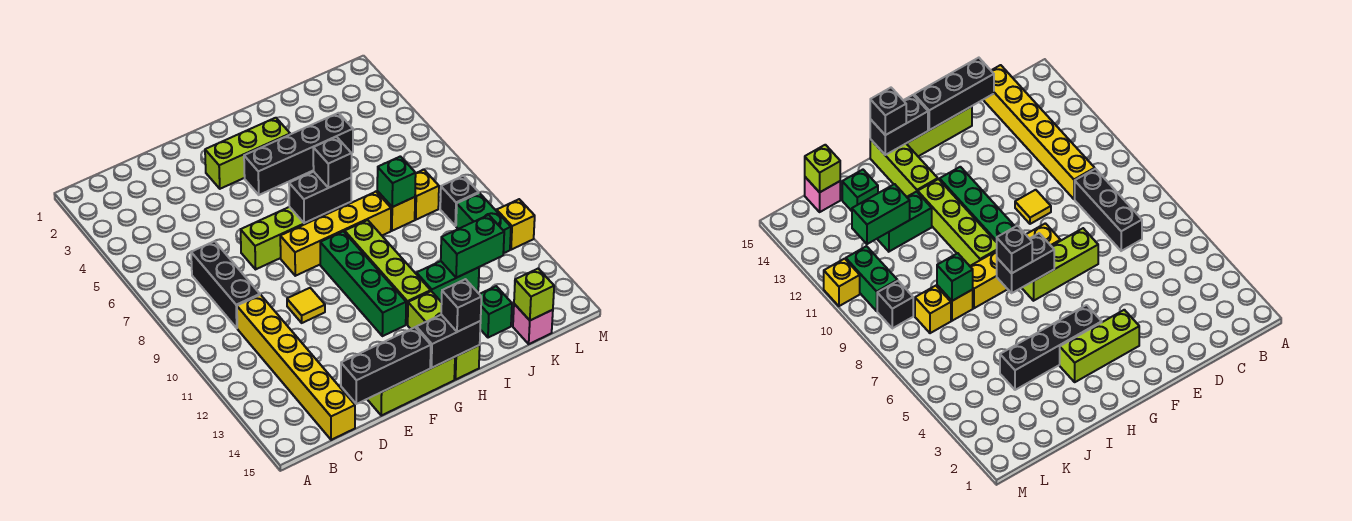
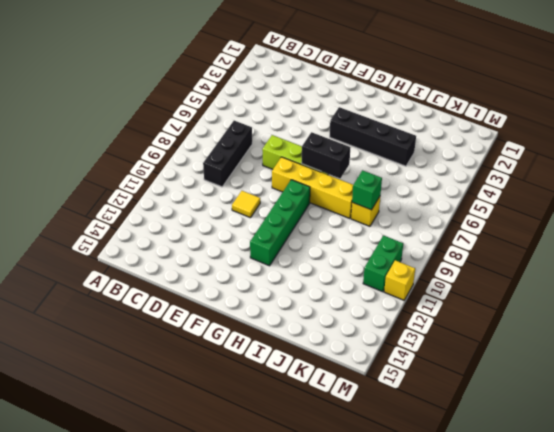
none -> yellow 1x6 brick [237,295,355,440]
none -> lime 1x3 brick [367,357,455,416]
none -> lime 1x3 brick [205,118,290,189]

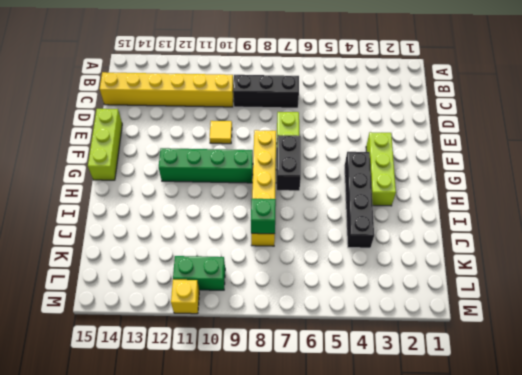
none -> lime 1x4 brick [345,220,431,324]
none -> lime 1x3 brick [408,291,480,379]
none -> green 1x2 brick [416,261,479,302]

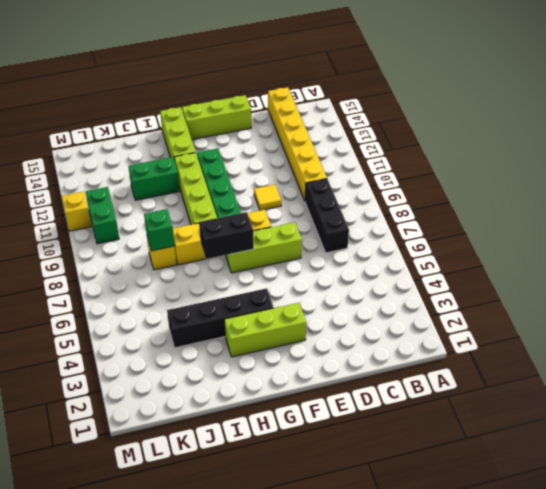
none -> green 1x1 brick [480,286,512,338]
none -> yellow 1x1 brick [415,170,439,220]
none -> pink 1x1 brick [513,304,553,344]

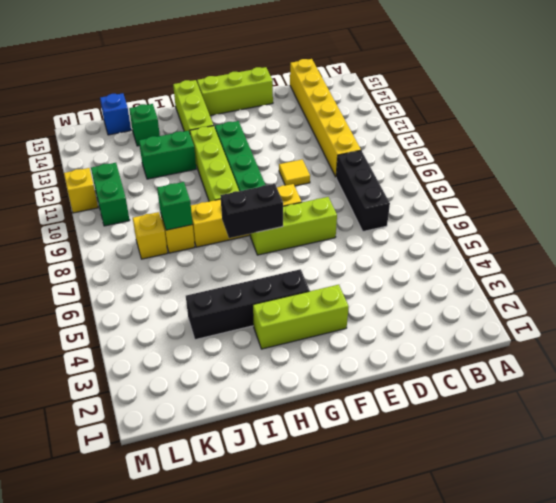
blue 1x1 brick [100,93,131,135] -> pink 1x1 brick [513,304,553,344]
none -> black 1x1 brick [440,176,479,226]
none -> black 1x3 brick [341,327,431,404]
none -> black 1x2 brick [416,315,481,368]

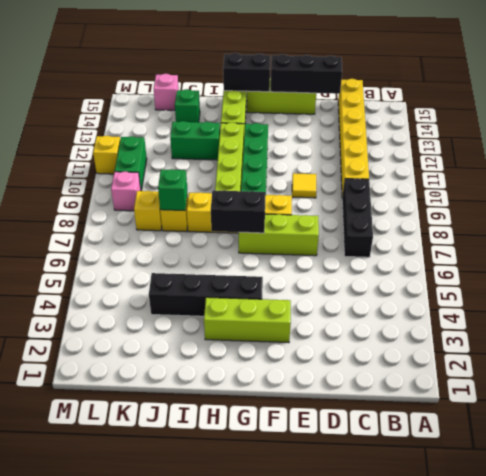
pink 1x1 brick [111,171,141,211] -> black 1x1 brick [440,176,479,226]
none -> green 1x2 brick [441,215,504,278]
none -> lime 1x1 brick [514,269,554,320]
none -> black 1x1 brick [313,137,352,188]

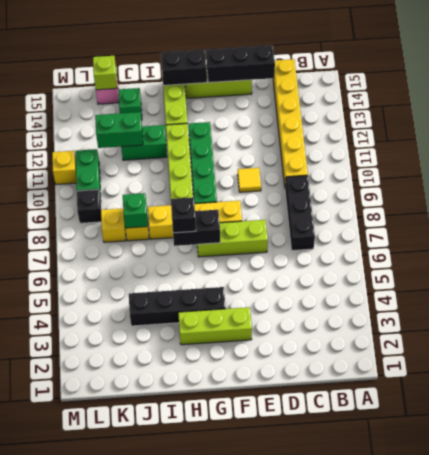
none -> black 1x1 brick [441,279,481,332]

